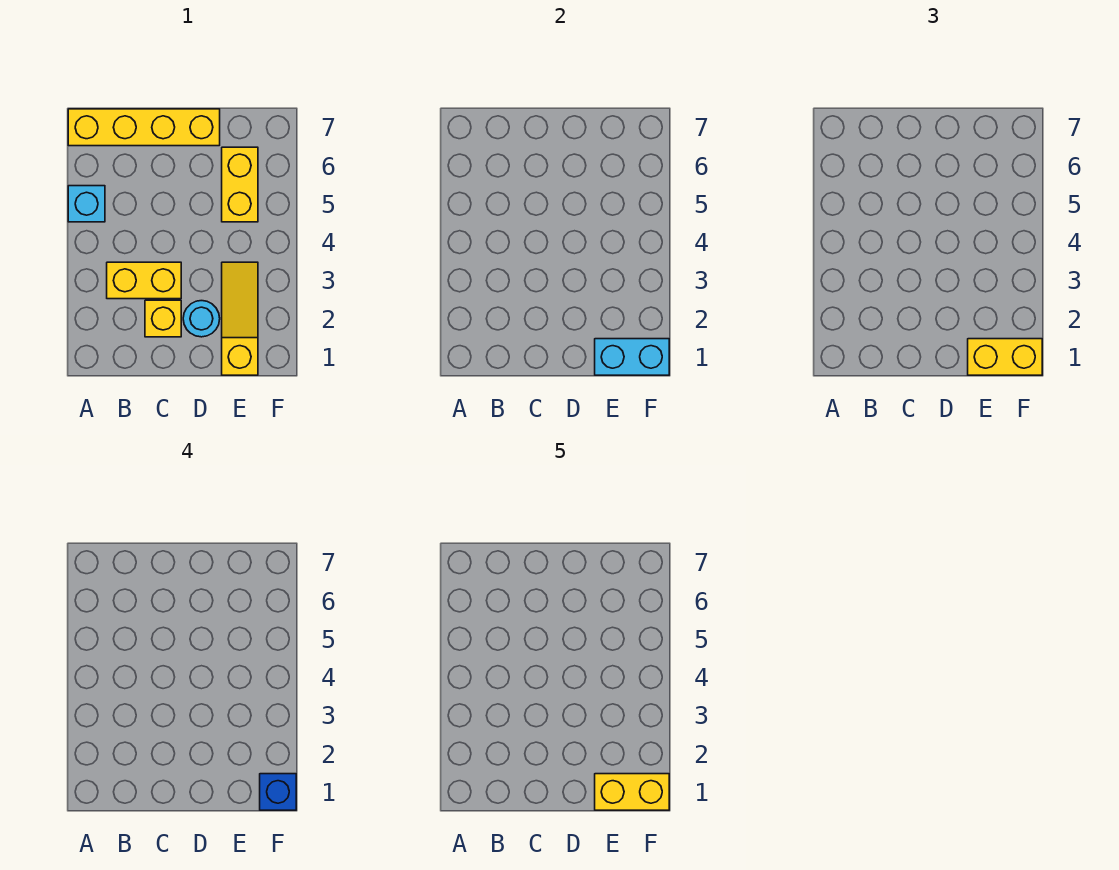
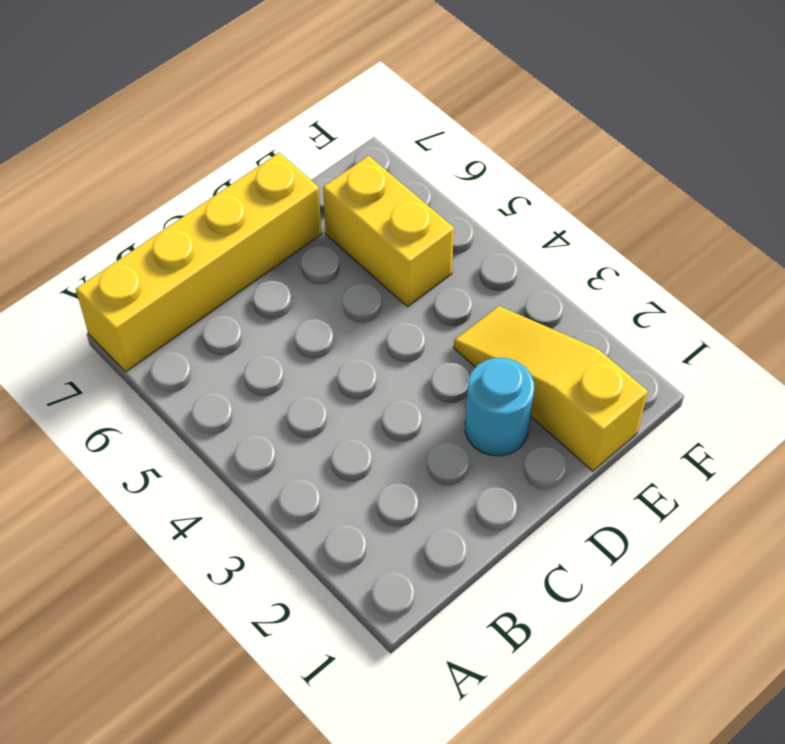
none -> cyan 1x1 brick [68,186,105,222]
none -> yellow 1x2 brick [107,262,181,299]

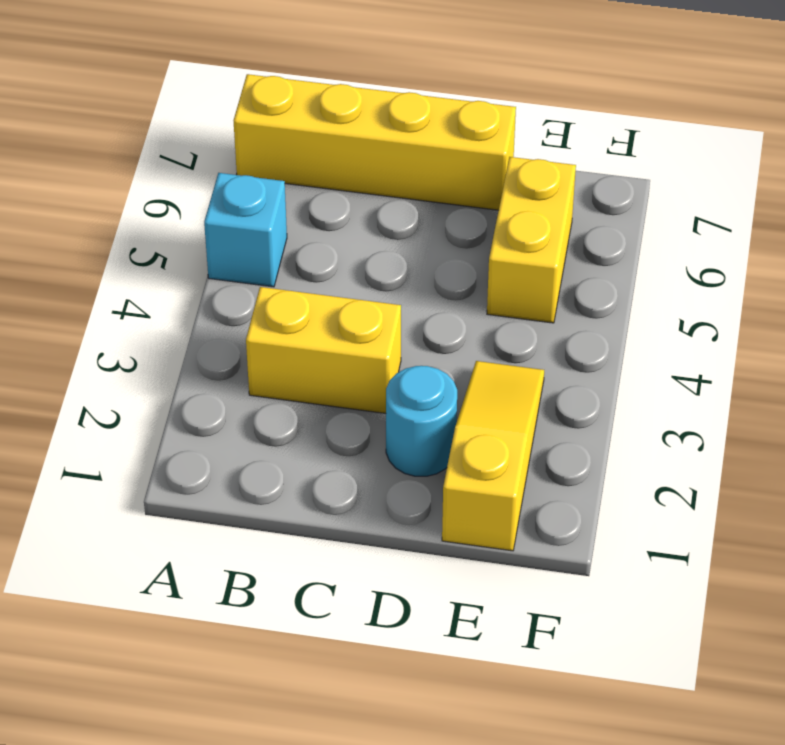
none -> yellow 1x1 brick [145,300,181,337]
none -> cyan 1x2 brick [595,339,669,375]

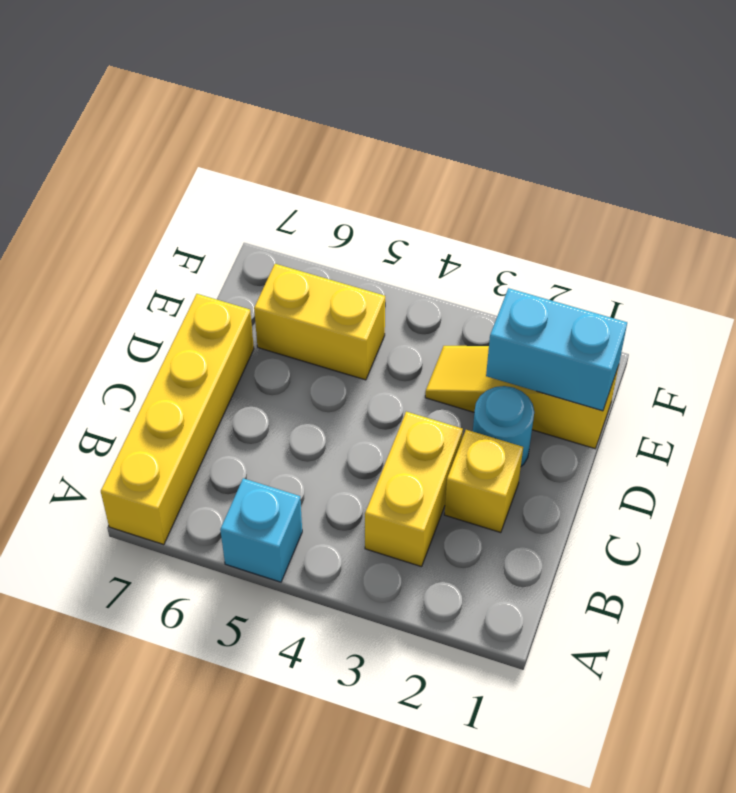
cyan 1x2 brick [486,288,627,411] -> cyan 1x2 brick turned to [595,339,669,375]
none -> yellow 1x2 brick [968,339,1042,375]
none -> blue 1x1 brick [260,774,296,810]

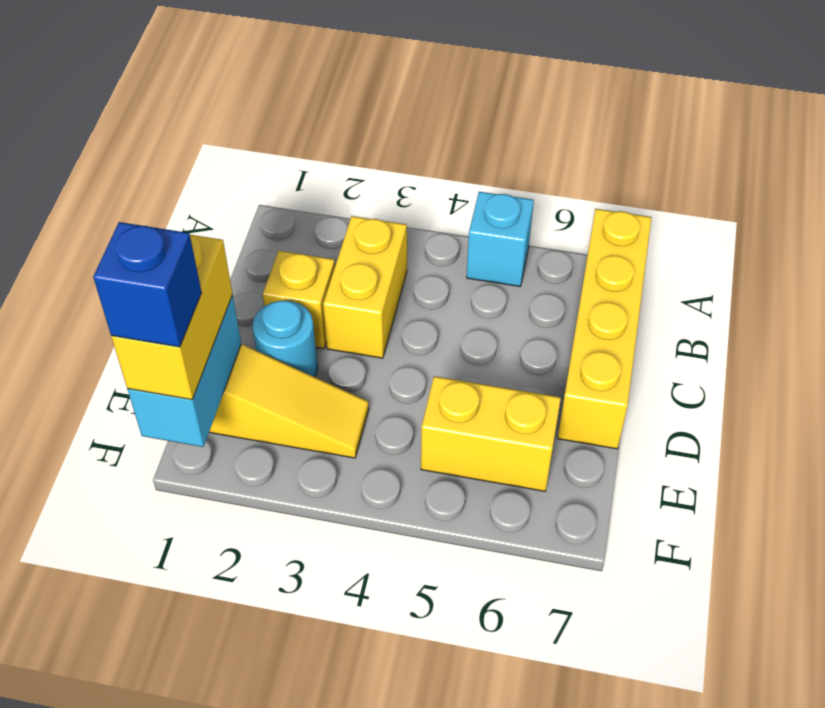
none -> yellow 1x2 brick [595,774,669,810]

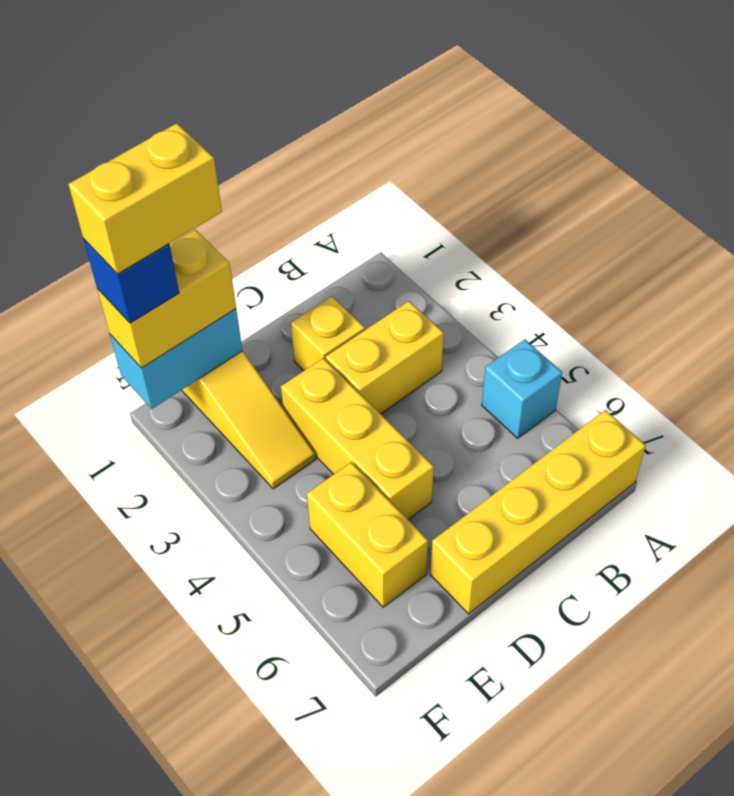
yellow 1x3 brick [281,358,434,520] -> none
none -> cyan 1x1 round brick [183,301,220,337]

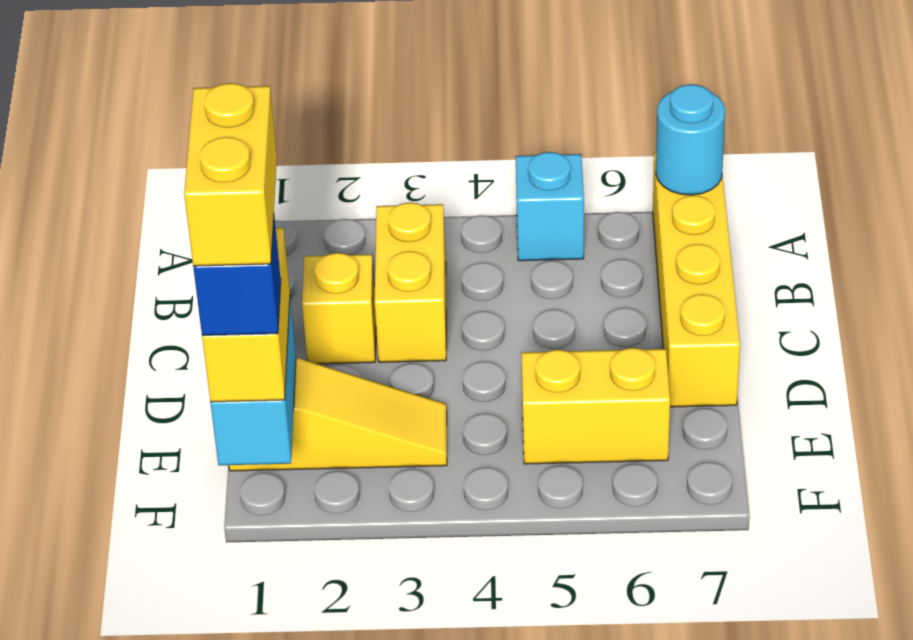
cyan 1x1 round brick [656,84,725,195] -> cyan 1x1 round brick moved to [183,301,220,337]

